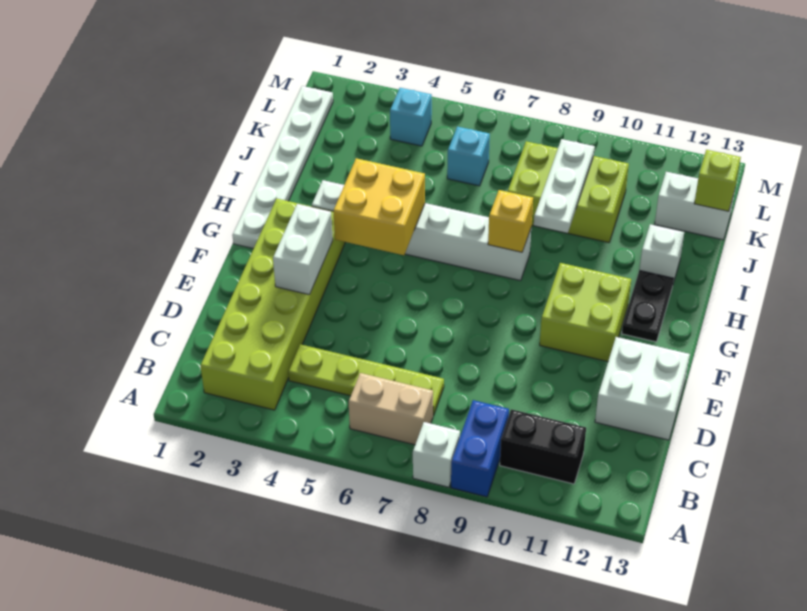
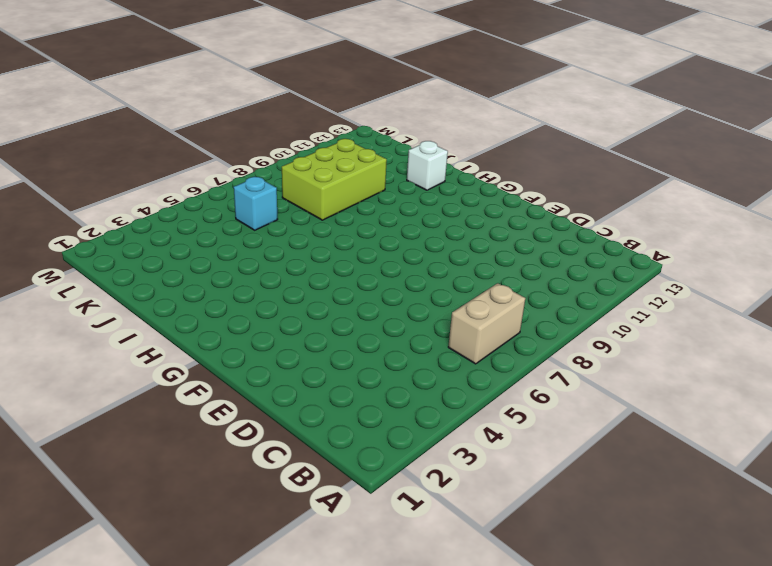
none -> white 1x1 brick [413,422,460,487]
none -> blue 1x2 brick [451,400,509,497]
none -> lime 2x6 brick [200,199,345,410]

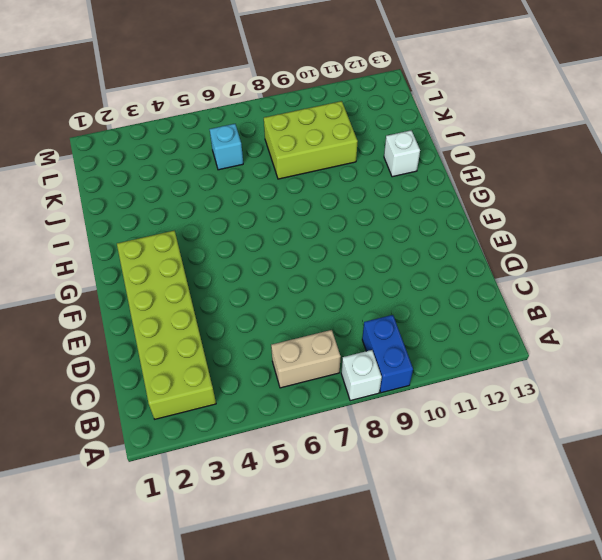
none -> black 1x2 brick [500,409,586,484]
none -> lime 1x4 plate [288,344,444,416]
none -> white 2x2 brick [595,337,690,440]

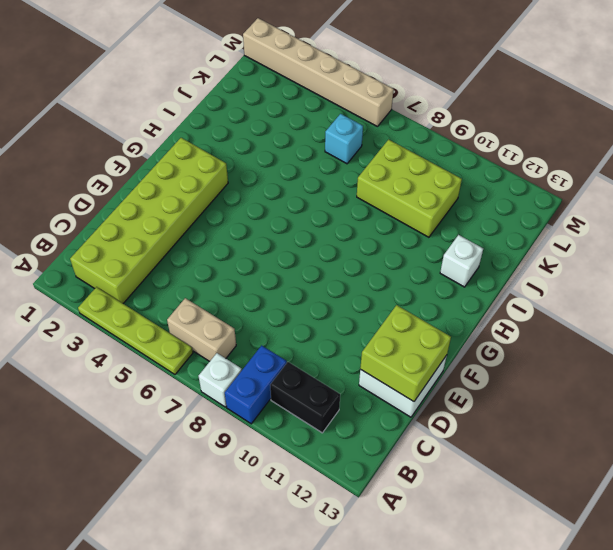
lime 1x4 plate [78,287,193,374] -> lime 1x4 plate moved to [288,344,444,416]
lime 2x2 brick [360,305,451,402] -> lime 2x2 brick moved to [540,263,631,361]
tan 1x6 brick [243,18,394,127] -> none
none -> white 1x6 plate [232,86,333,248]
none -> black 1x2 plate [622,270,674,342]
none -> white 1x6 brick [312,180,531,281]

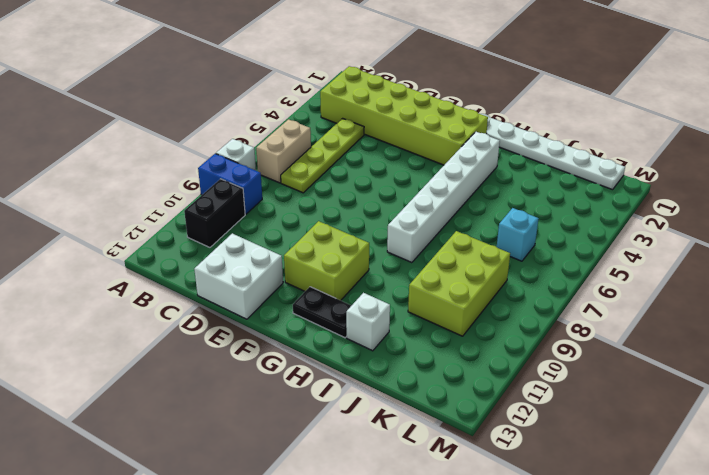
none -> white 1x2 brick [655,172,735,240]
none -> cyan 1x1 brick [390,88,432,146]
none -> white 1x2 brick [273,204,333,295]

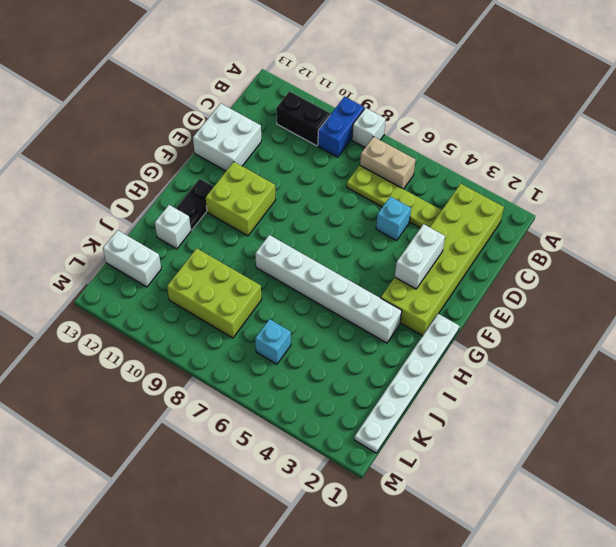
cyan 1x1 brick [376,196,411,240] -> cyan 1x1 brick moved to [390,88,432,146]
none -> yellow 2x2 brick [333,158,425,255]
none -> yellow 1x1 brick [488,190,533,252]
none -> white 1x3 plate [534,139,595,233]

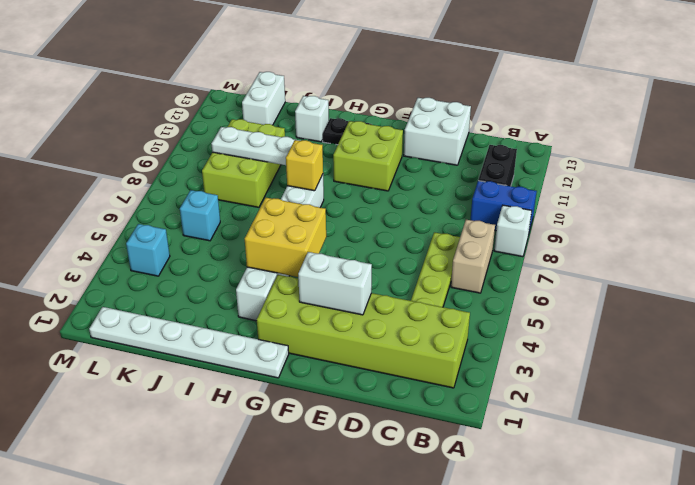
none -> lime 1x1 brick [694,150,741,212]

